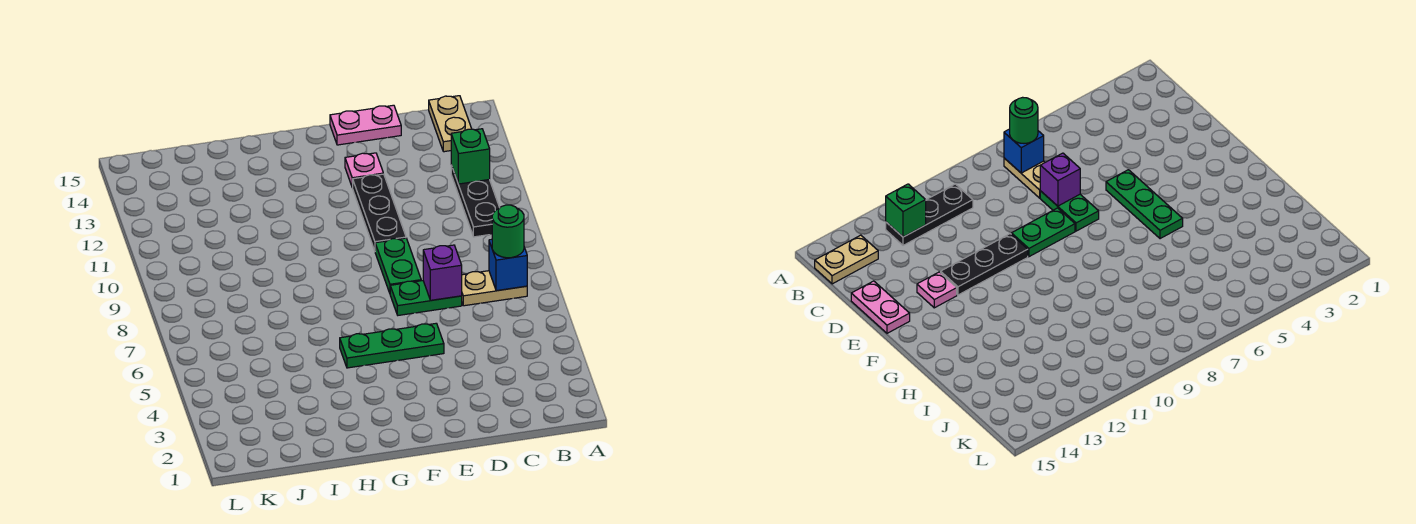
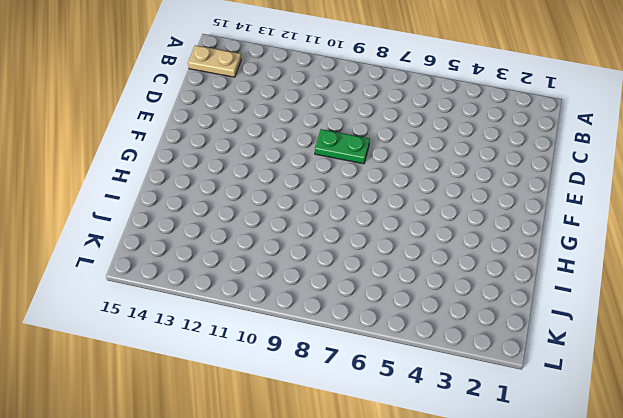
none -> tan 1x2 plate [462,271,527,306]
none -> black 1x3 plate [451,165,499,237]
none -> green 1x2 plate [390,281,462,315]

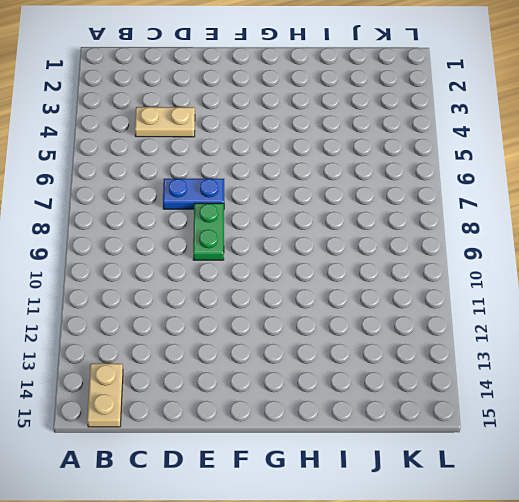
tan 1x2 plate [135,107,195,137] -> tan 1x2 plate moved to [462,271,527,306]
blue 1x2 plate [163,179,224,209] -> green 1x2 plate [390,281,462,315]
none -> black 1x3 plate [451,165,499,237]
none -> pink 1x2 plate [330,105,401,145]
none -> green 1x3 plate [340,323,444,368]

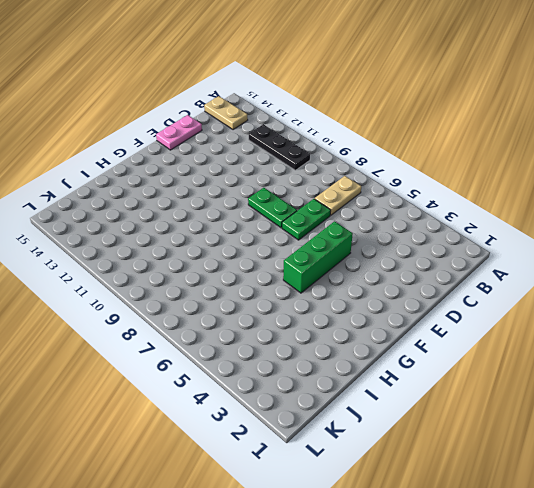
green 1x3 brick [283,221,353,293] -> green 1x3 plate [340,323,444,368]
none -> black 1x3 plate [352,174,406,251]
none -> pink 1x1 plate [345,153,383,187]
none -> blue 1x1 brick [489,239,527,291]

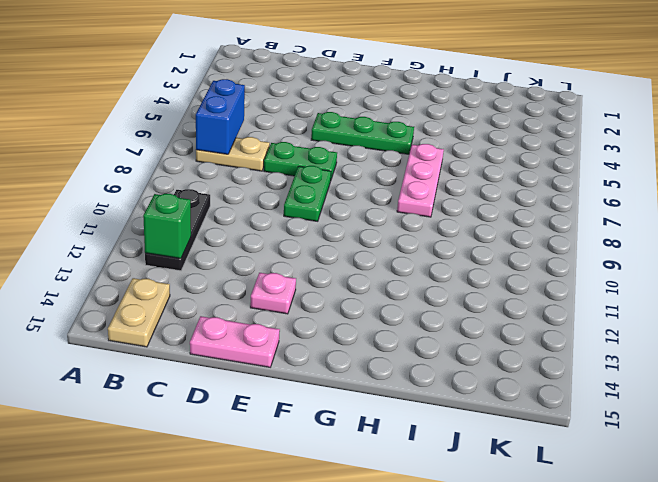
blue 1x2 brick [196,79,245,154] -> blue 1x1 brick [489,239,527,291]
pink 1x3 plate [397,144,444,217] -> none
none -> black 1x3 plate [352,174,406,251]
none -> purple 1x1 brick [423,245,462,300]
none -> green 1x1 round brick [492,205,524,258]

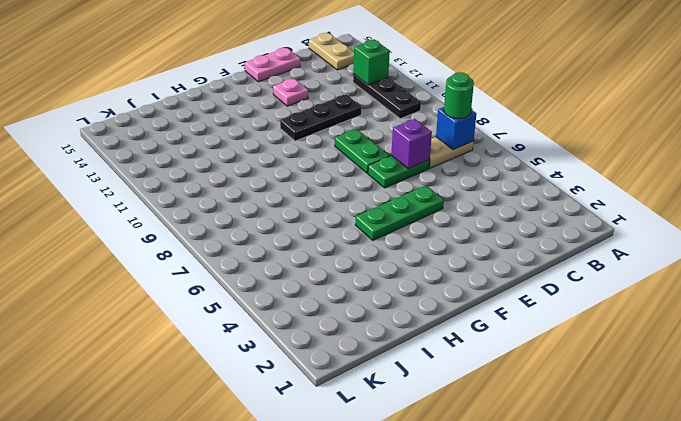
black 1x3 plate [280,95,362,141] -> black 1x3 plate turned to [352,174,406,251]

